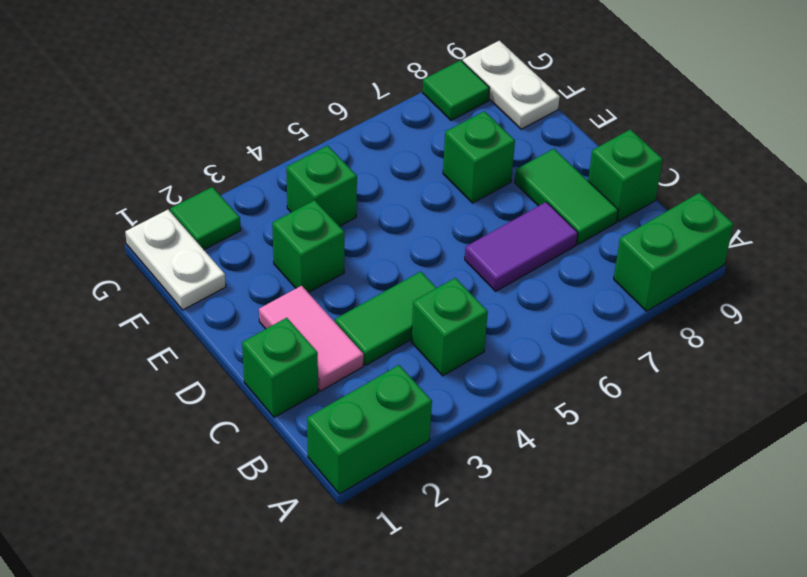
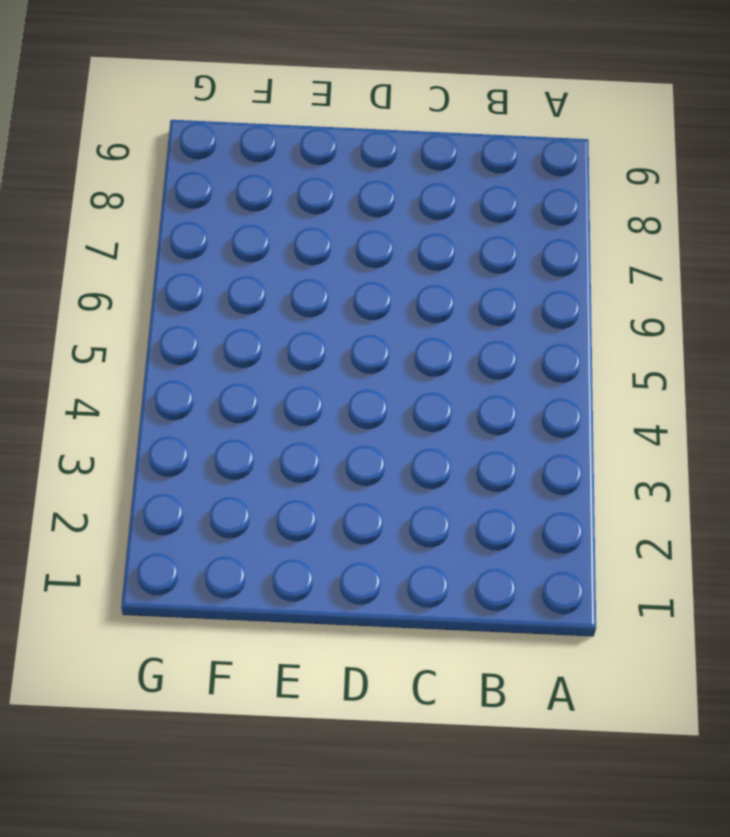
none -> green 1x2 brick [307,365,432,494]
none -> green 1x2 brick [614,193,734,311]
none -> green 1x1 brick [411,278,488,376]

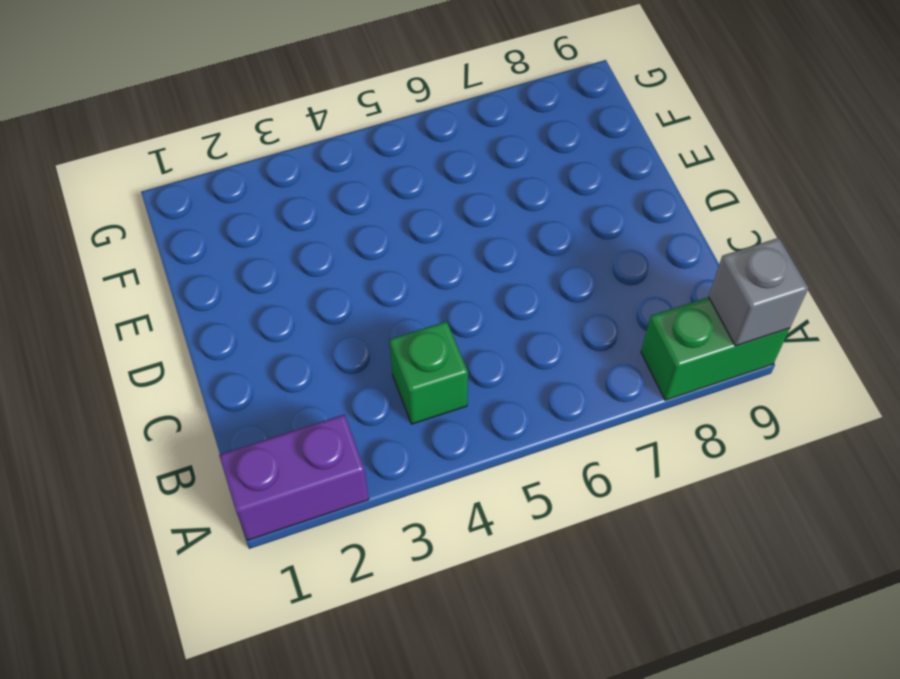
purple 1x2 brick [219,414,369,540] -> green 1x2 brick [307,365,432,494]
grey 1x1 brick [709,238,808,346] -> none
none -> green 1x1 brick [242,318,318,417]
none -> pink 1x2 tile [259,286,364,391]
none -> green 1x2 tile [335,272,436,365]

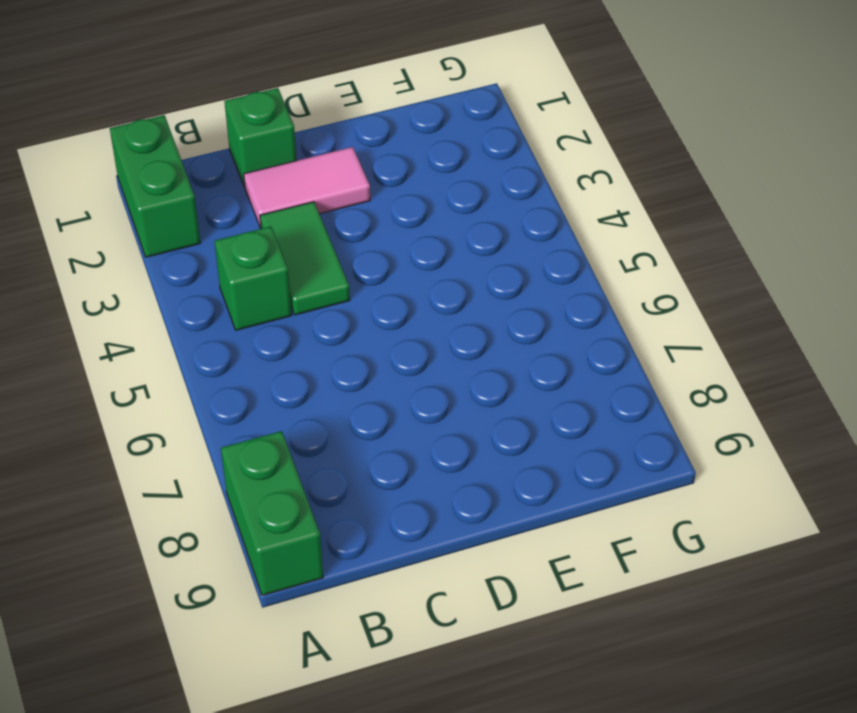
none -> purple 1x2 tile [465,202,578,291]
none -> green 1x2 tile [515,149,618,244]
none -> green 1x1 brick [588,129,663,222]

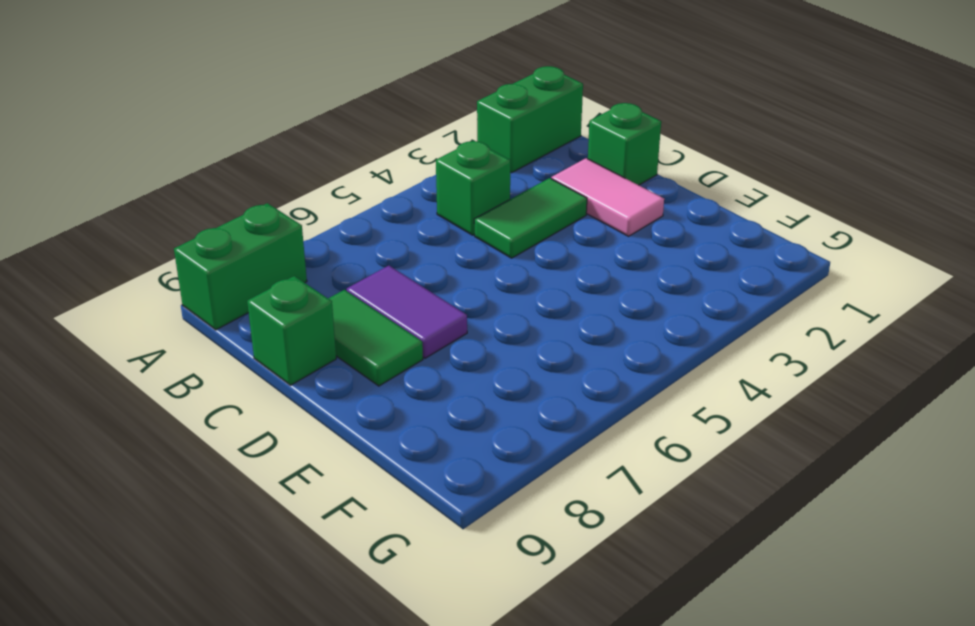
purple 1x2 tile [347,266,467,358] -> purple 1x2 tile turned to [465,202,578,291]
none -> green 1x1 brick [272,200,344,293]
none -> green 1x1 brick [443,111,515,203]
none -> white 1x2 plate [125,210,226,310]

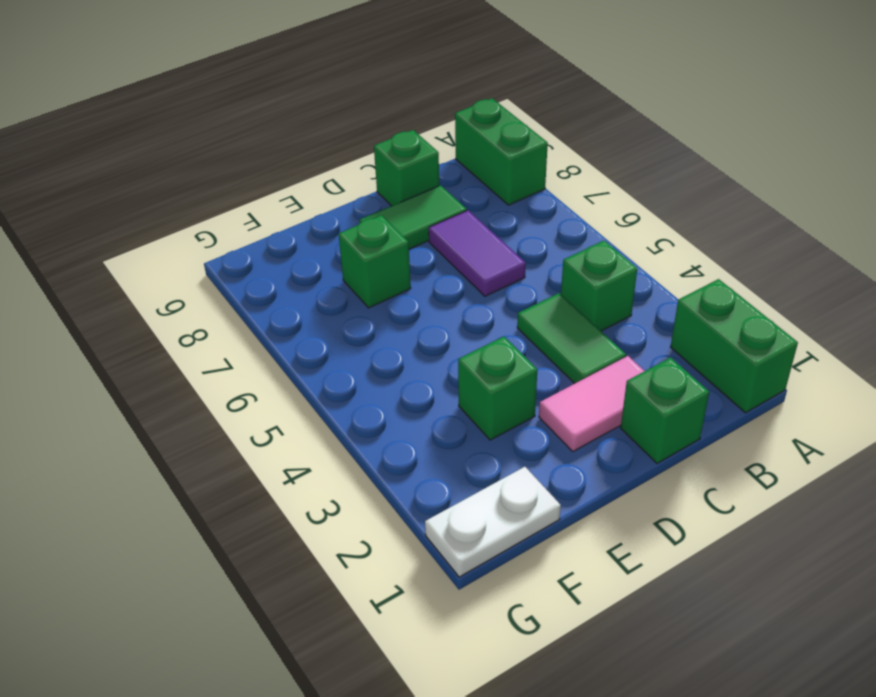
none -> green 1x1 brick [286,145,357,226]
none -> white 1x2 plate [462,41,560,129]
none -> green 1x1 tile [170,187,241,250]

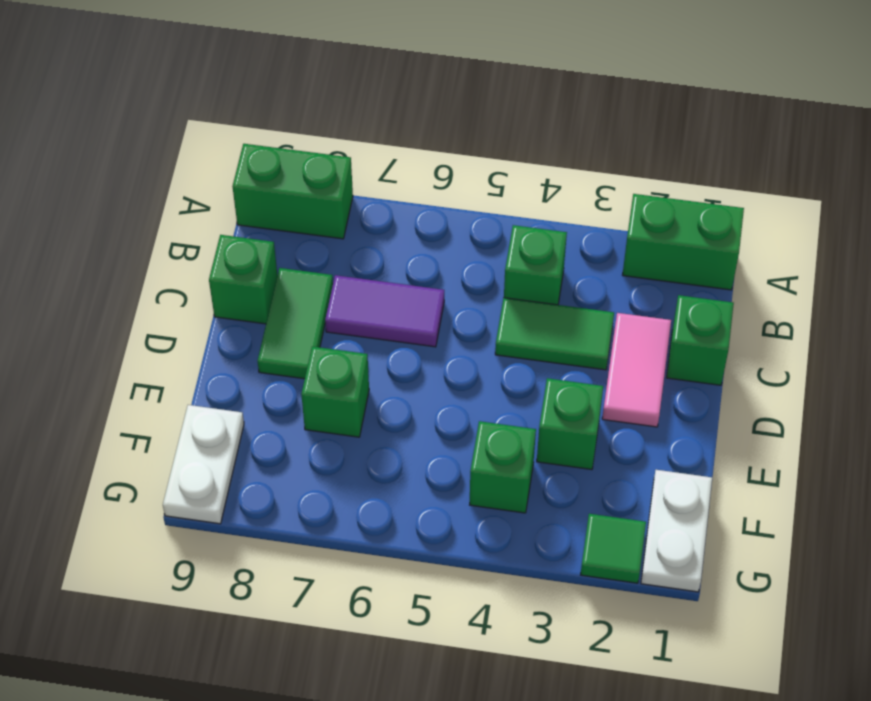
none -> green 1x1 tile [423,60,490,120]

